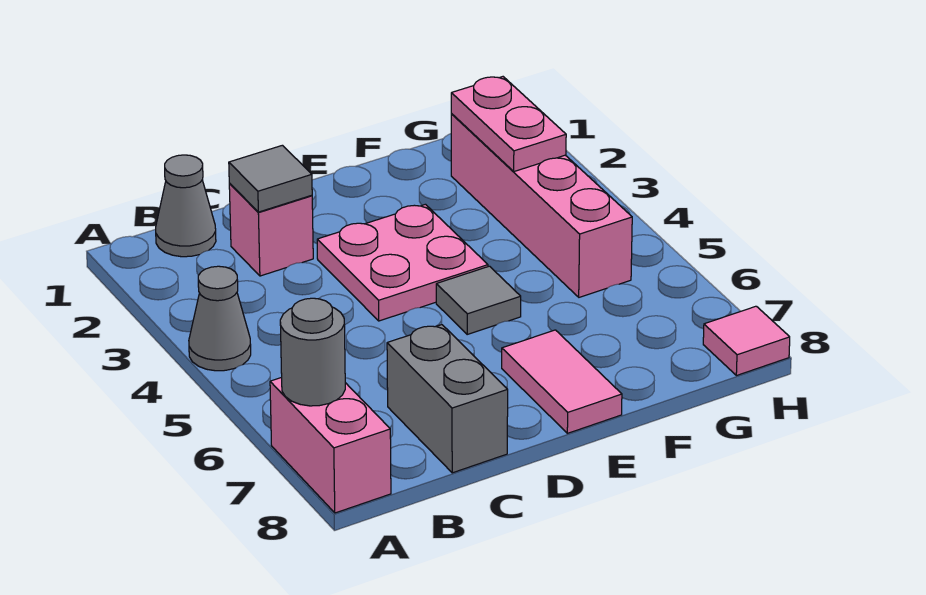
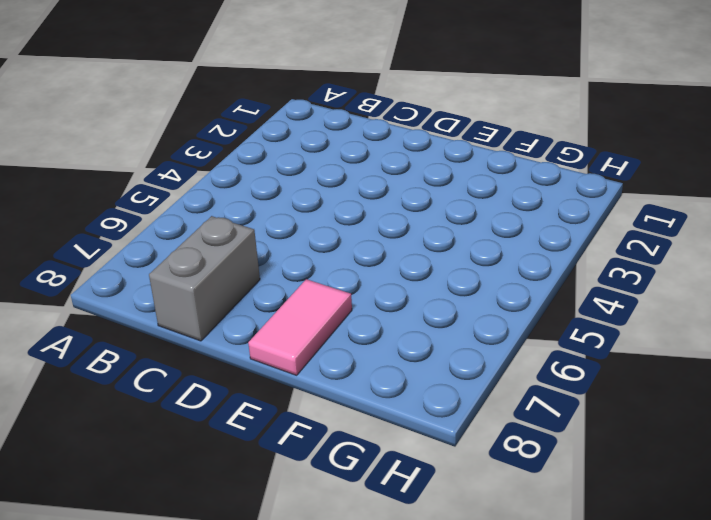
none -> grey 1x1 cone [189,266,251,371]
none -> pink 1x2 brick [270,377,391,513]
none -> grey 1x1 cone [156,155,216,257]

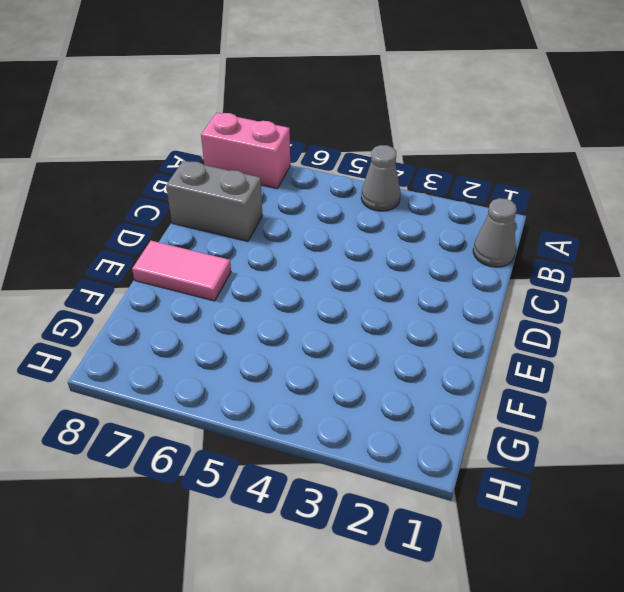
none -> pink 1x1 brick [229,184,313,276]
none -> pink 2x2 plate [317,204,488,321]
none -> grey 1x1 tile [436,266,521,334]

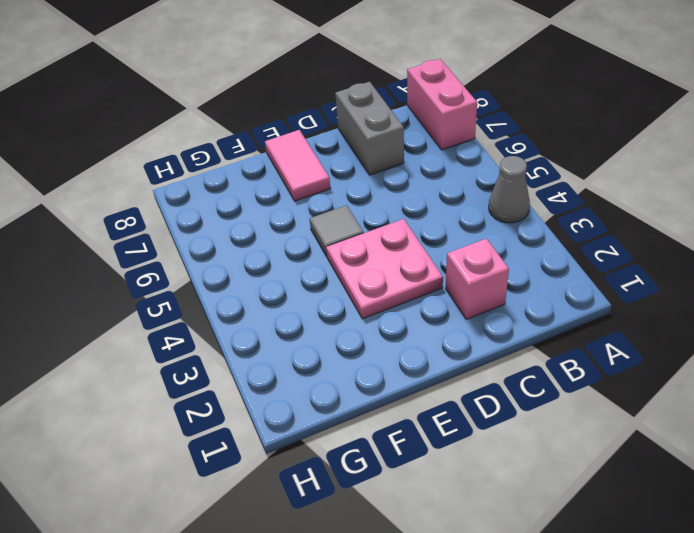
none -> grey 1x1 cone [156,155,216,257]
none -> pink 1x4 brick [451,114,632,297]
none -> pink 1x1 tile [703,306,790,376]

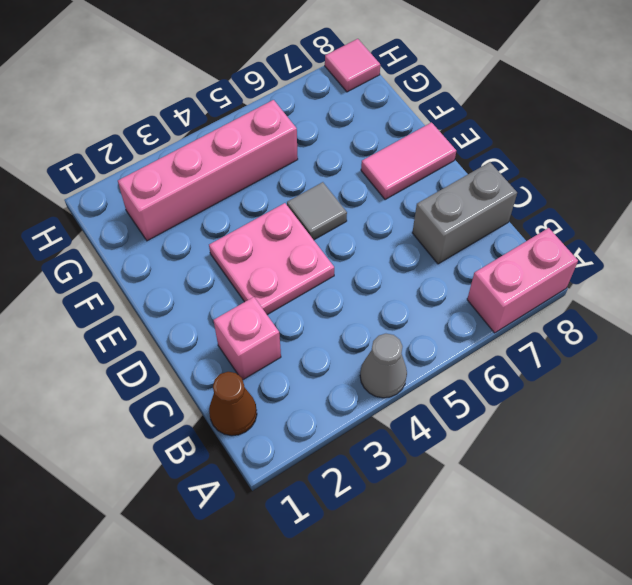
brown 1x1 cone [209,372,257,436] -> grey 1x1 cone [156,155,216,257]
none -> grey 1x1 round brick [280,298,345,406]
none -> grey 1x1 tile [229,145,312,212]
none -> pink 1x2 plate [451,77,566,172]

